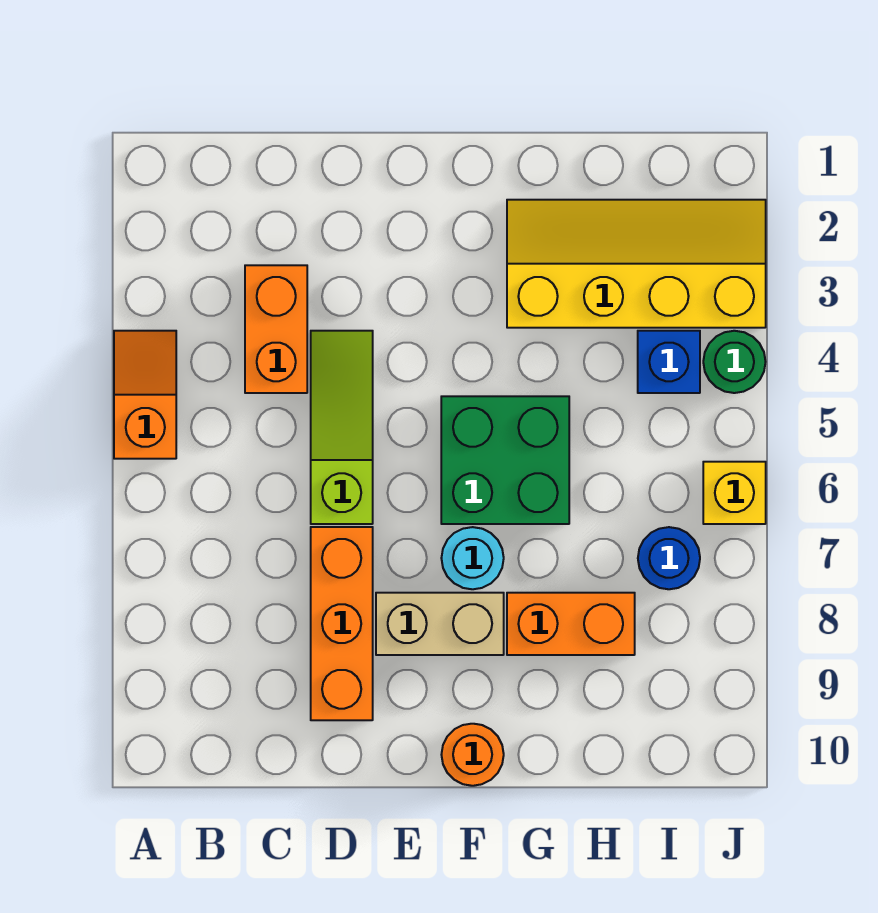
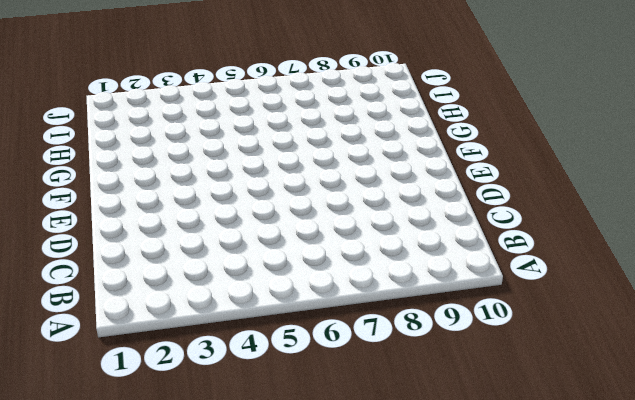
none -> orange 1x2 slope [114,331,176,459]
none -> orange 1x2 brick [245,265,307,393]
none -> lime 1x3 slope [311,331,373,524]

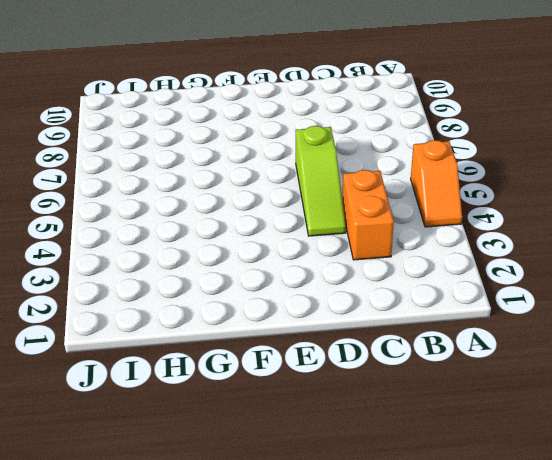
none -> orange 1x3 brick [311,527,373,720]
none -> tan 1x2 brick [376,593,504,655]
none -> green 2x2 brick [441,396,569,524]

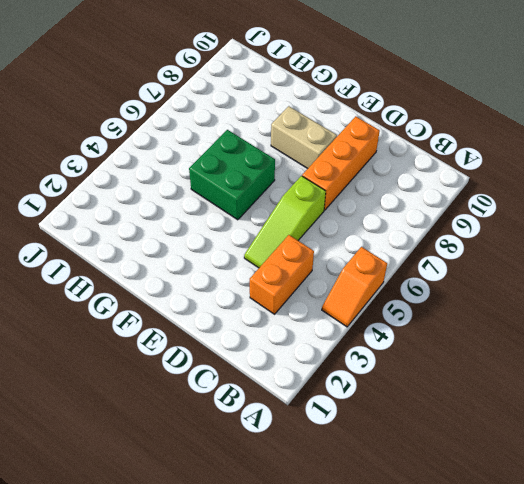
none -> cyan 1x1 round brick [441,527,504,589]
none -> orange 1x1 round brick [441,724,504,786]
none -> yellow 2x4 slope [507,200,766,328]

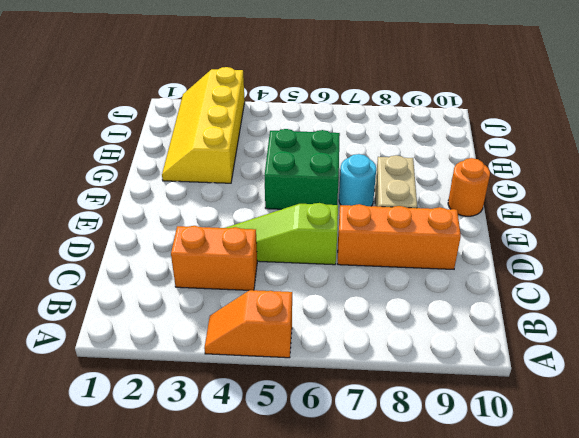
none -> orange 1x2 brick [507,593,635,655]
none -> blue 1x1 brick [638,331,700,393]
none -> blue 1x1 round brick [638,527,700,589]

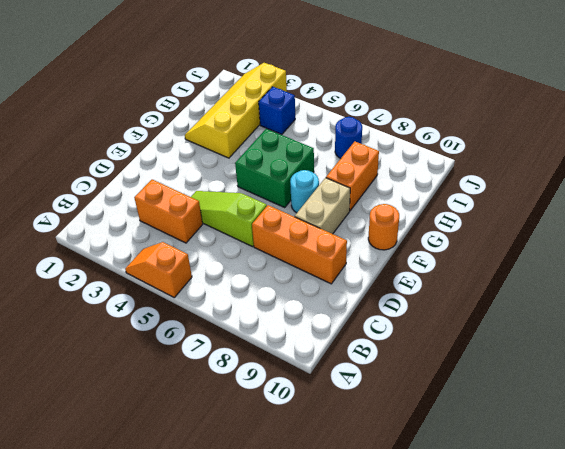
none -> green 1x1 round brick [703,331,766,393]
none -> yellow 1x1 brick [703,462,766,524]

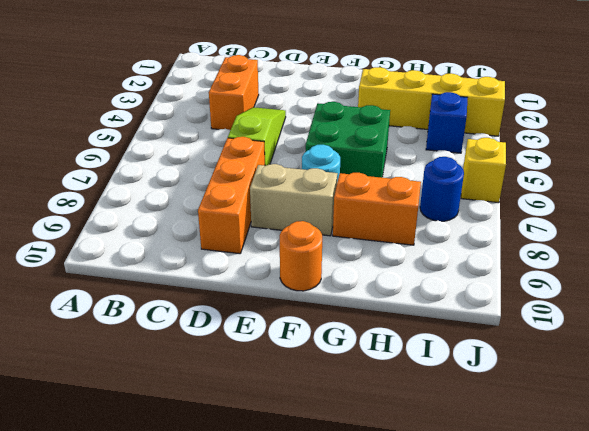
none -> orange 1x2 slope [114,331,176,459]
none -> green 1x1 round brick [703,331,766,393]

